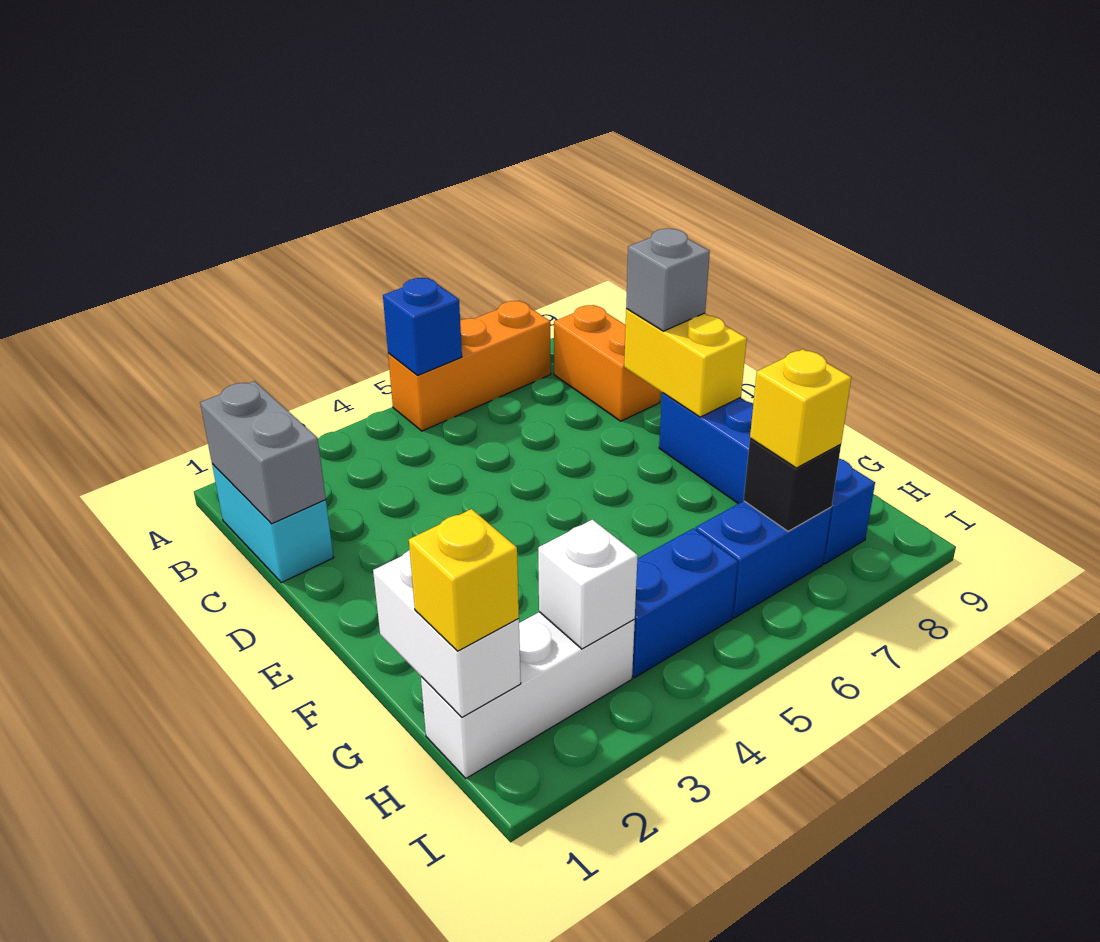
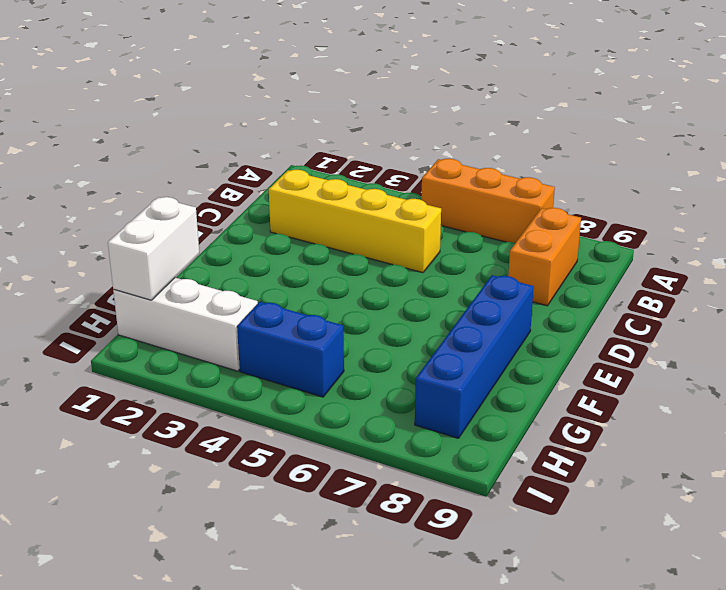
yellow 1x4 brick [269,170,441,273] -> none
none -> cyan 1x2 brick [212,464,334,583]
none -> blue 1x2 brick [696,501,831,618]
none -> blue 1x1 brick [383,278,462,375]

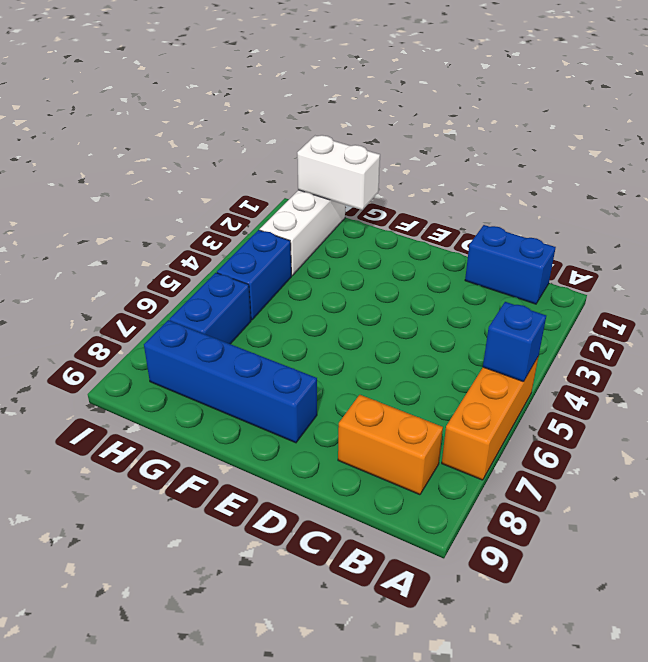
blue 1x2 brick [465,225,556,304] -> cyan 1x2 brick [212,464,334,583]
none -> grey 1x2 brick [200,381,326,524]
none -> yellow 1x2 brick [624,309,747,417]
none -> white 1x1 brick [538,520,638,649]

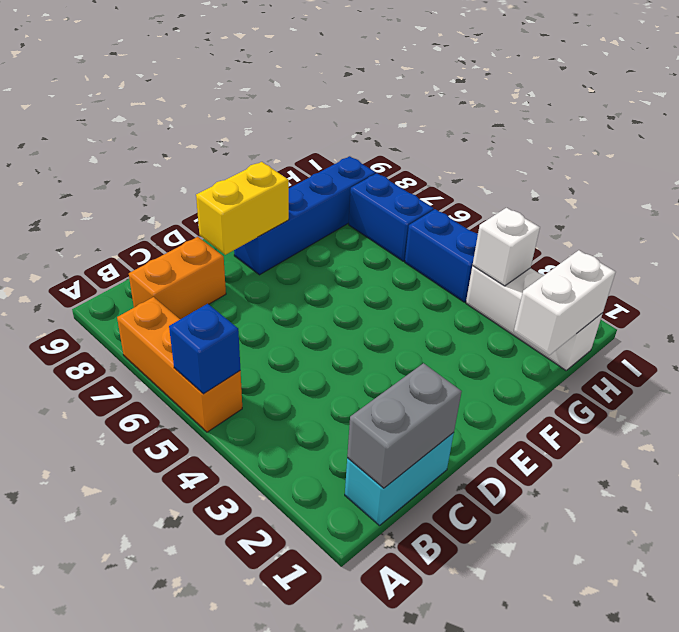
none -> black 1x1 brick [744,438,841,531]
none -> grey 1x1 brick [626,228,710,331]
none -> yellow 1x1 brick [409,509,519,651]

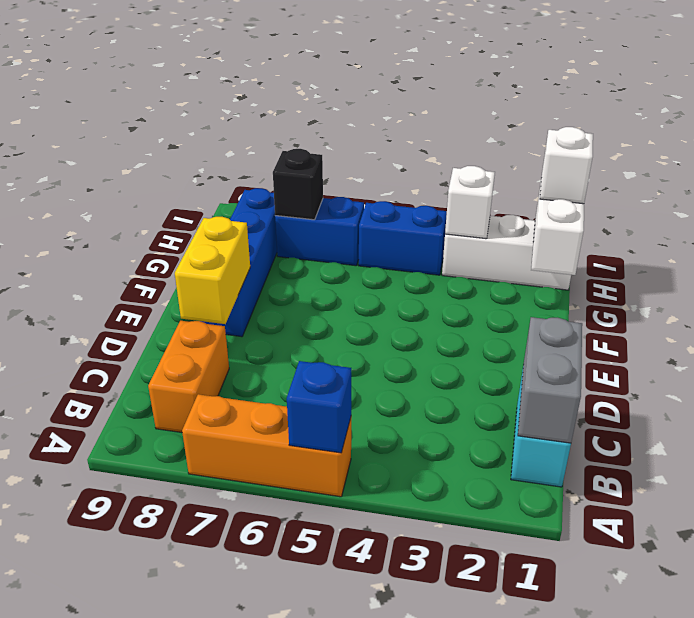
white 1x1 brick [540,127,593,204] -> yellow 1x1 brick [409,509,519,651]
none -> grey 1x1 brick [626,228,710,331]
none -> yellow 1x1 brick [750,349,851,468]

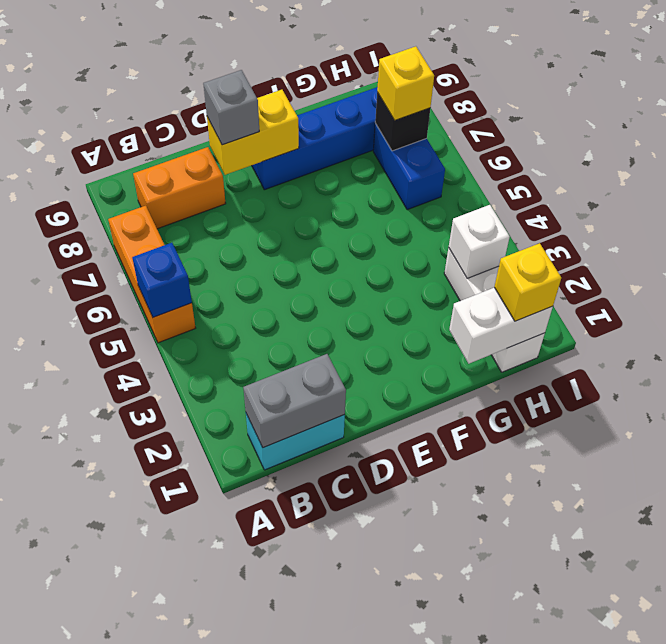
none -> blue 1x2 brick [632,528,738,678]

